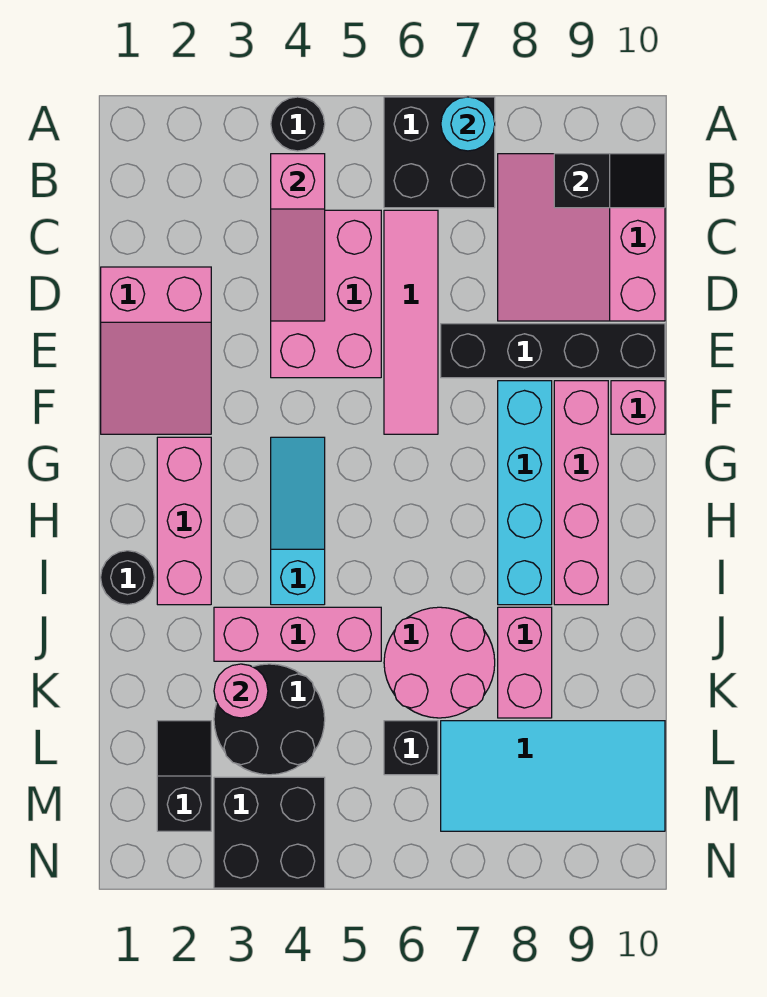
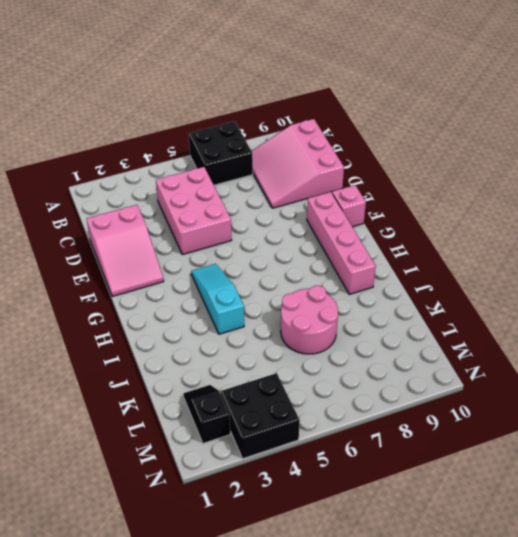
none -> black 1x1 round brick [271,97,325,151]
none -> pink 1x4 tile [384,210,438,434]
none -> black 1x4 brick [441,324,665,378]

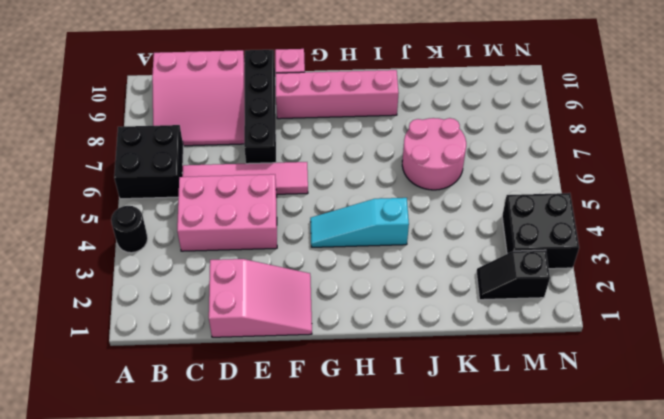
none -> cyan 1x4 brick [498,381,552,605]
none -> pink 1x3 brick [157,437,211,605]
none -> black 1x1 round brick [101,551,155,605]

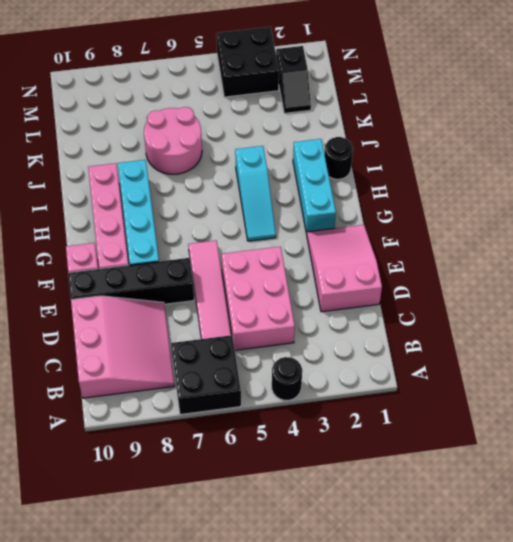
cyan 1x3 brick [293,139,336,234] -> pink 1x3 brick [157,437,211,605]
none -> pink 1x3 brick [214,607,381,661]
none -> pink 1x2 brick [498,607,552,718]
none -> black 2x2 round brick [214,664,325,775]

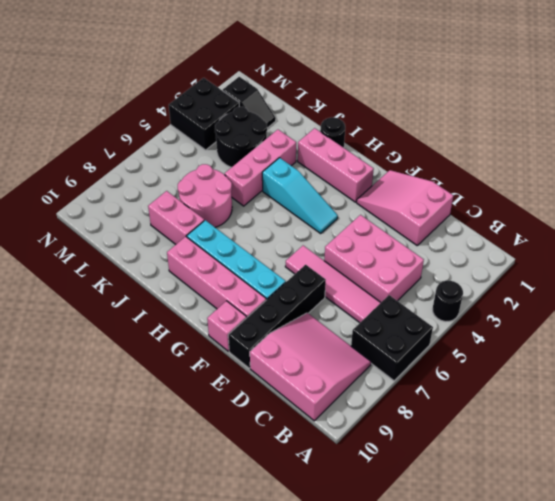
none -> black 1x1 brick [384,721,438,775]
none -> cyan 2x4 tile [441,721,665,831]
none -> cyan 1x1 round brick [441,97,495,151]

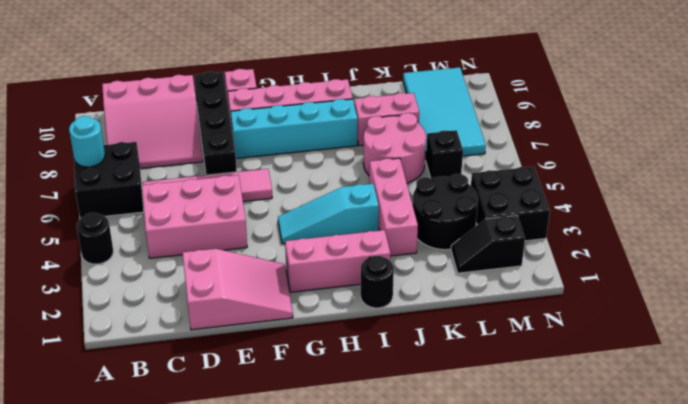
none -> pink 1x3 slope [271,154,325,321]
none -> black 1x2 slope [554,154,665,208]
none -> pink 1x1 round brick [214,664,268,718]

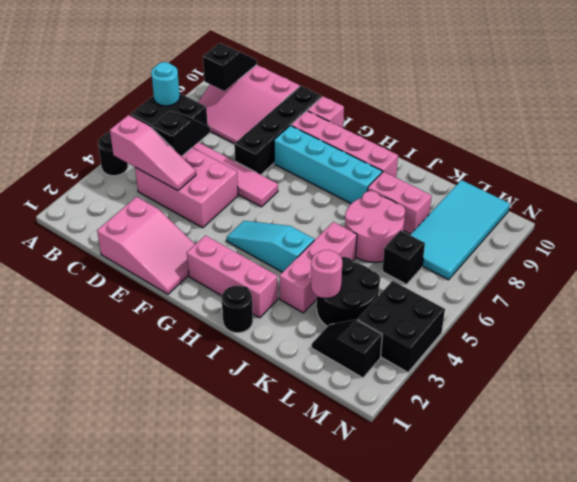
black 1x2 slope [151,111,210,157] -> none

